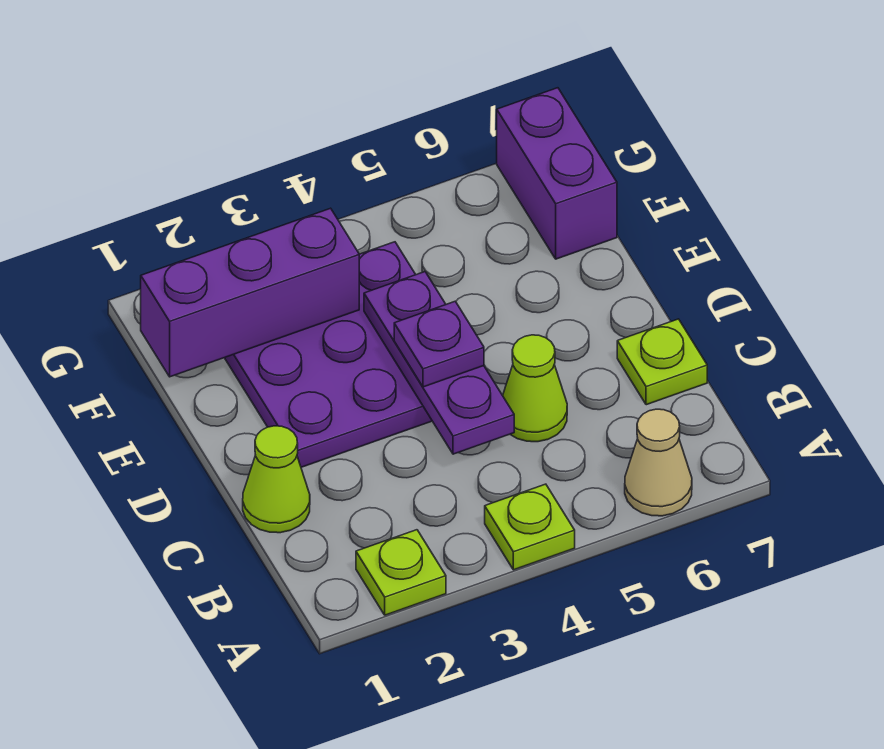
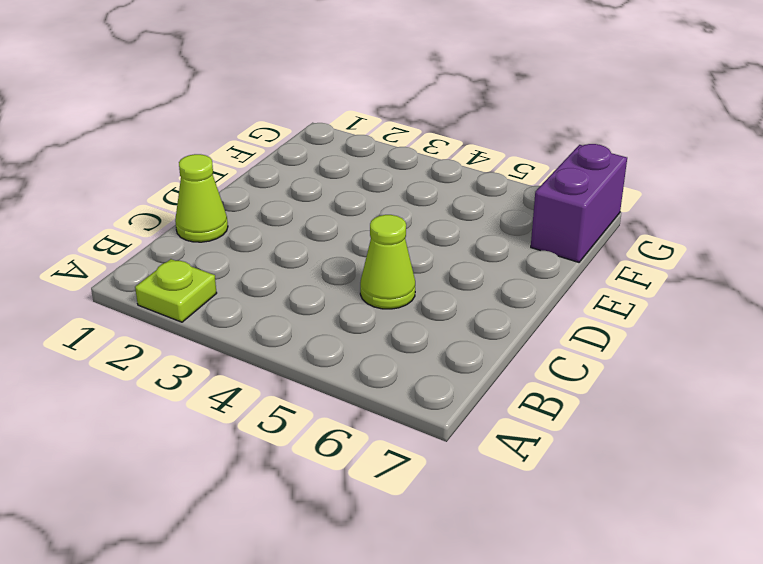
none -> lime 1x1 plate [485,484,575,570]
none -> tan 1x1 cone [625,409,692,516]

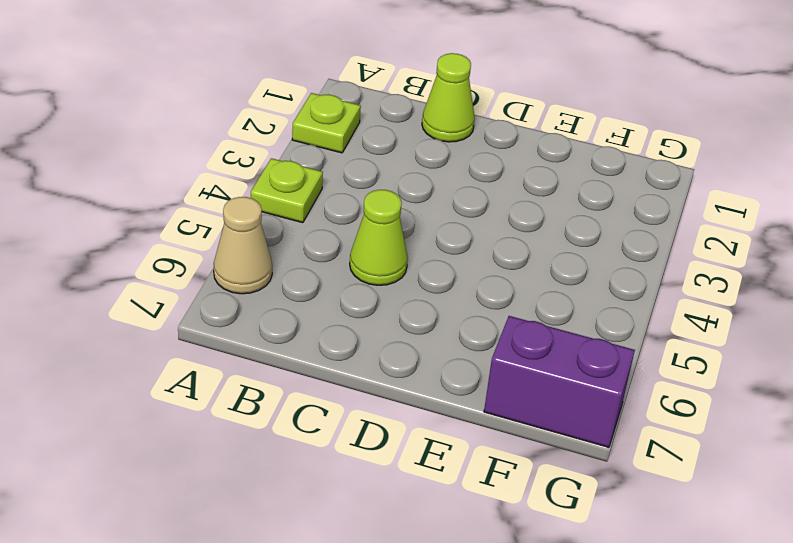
none -> lime 1x1 plate [617,319,707,405]
none -> purple 3x3 plate [225,242,432,467]

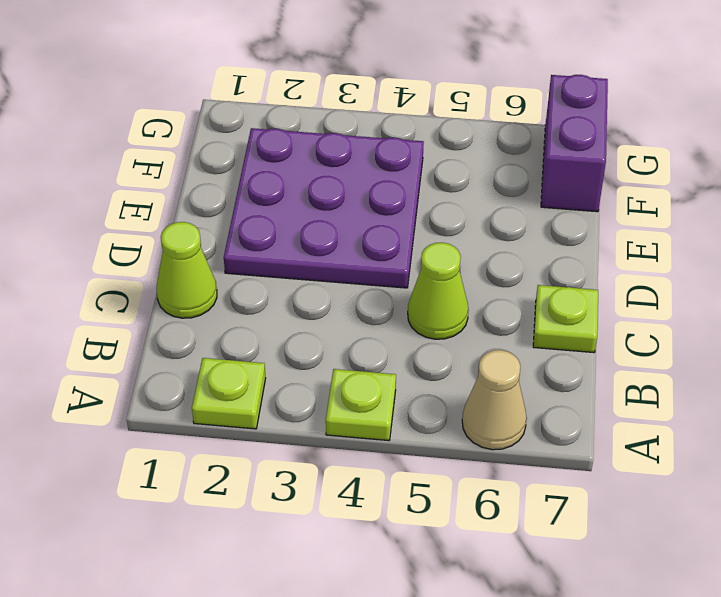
none -> purple 1x3 plate [364,272,514,454]
none -> purple 1x3 brick [141,208,359,377]

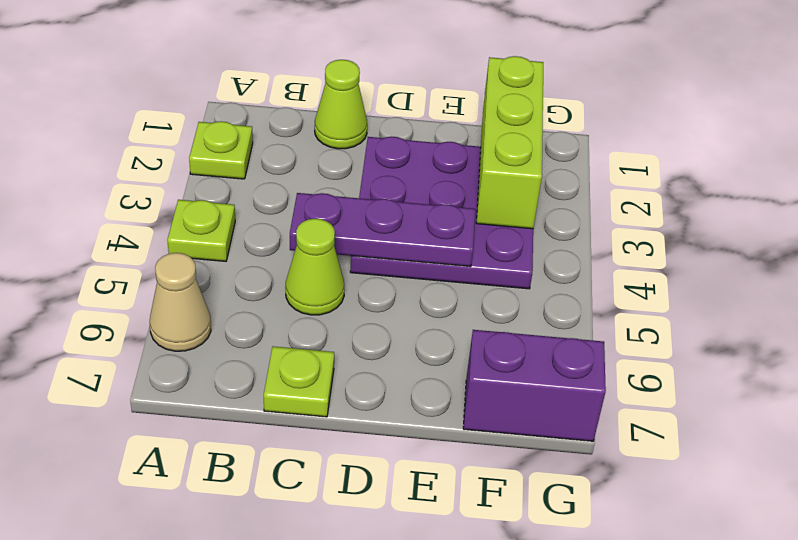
lime 1x3 brick [476,56,543,229] -> purple 1x3 brick [141,208,359,377]
none -> purple 1x1 plate [394,301,484,387]

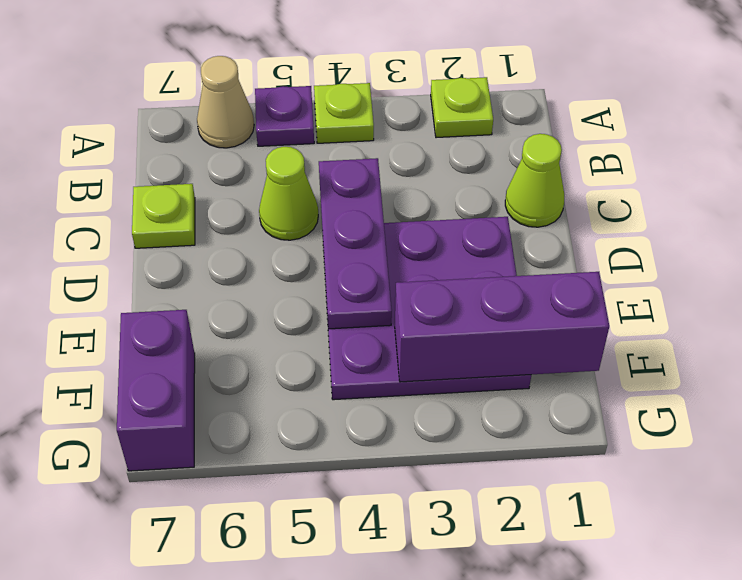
purple 1x1 plate [255,86,314,146] -> purple 1x1 plate moved to [394,301,484,387]

